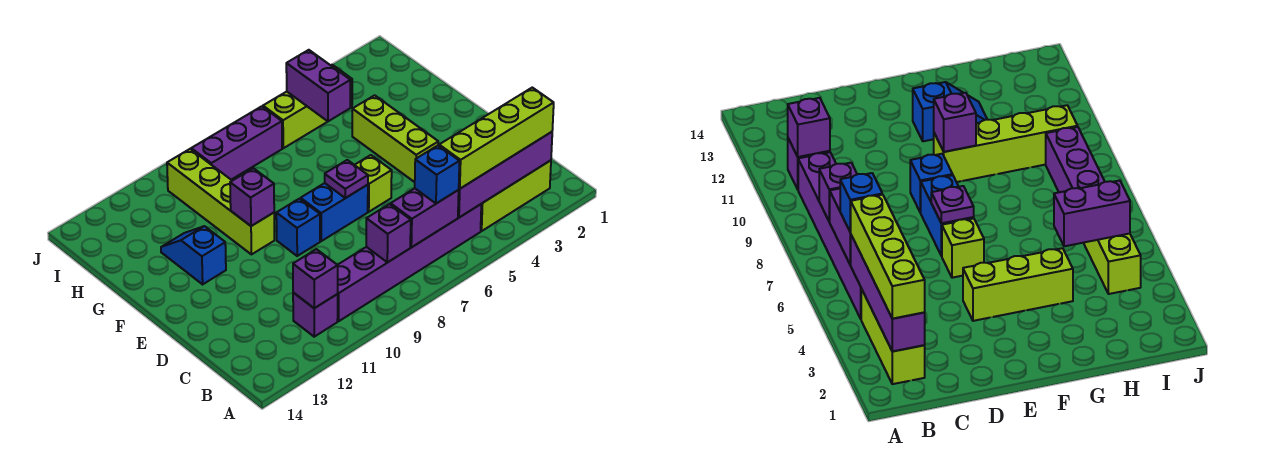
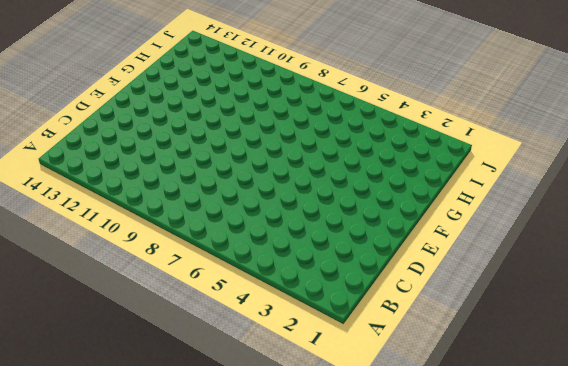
none -> lime 1x3 brick [481,160,551,231]
none -> purple 1x6 brick [337,204,481,321]
none -> purple 1x1 brick [293,293,338,337]

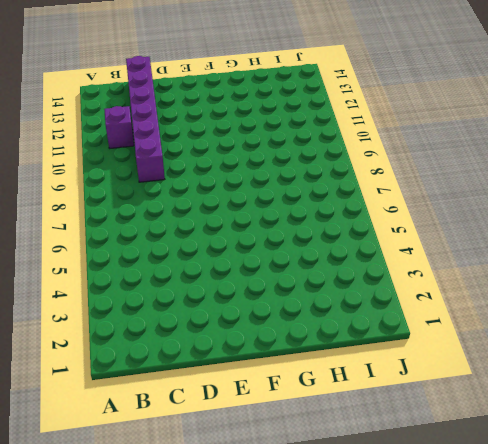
purple 1x6 brick [126,56,165,182] -> purple 1x6 brick moved to [337,204,481,321]
none -> lime 1x3 brick [481,160,551,231]
none -> lime 1x3 brick [352,95,438,182]
none -> lime 1x1 brick [355,155,392,212]

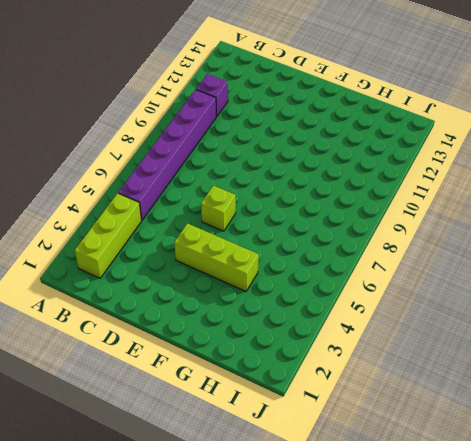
none -> blue 1x2 brick [301,183,368,241]
none -> blue 1x1 brick [276,199,320,256]
none -> lime 1x4 brick [167,149,274,254]

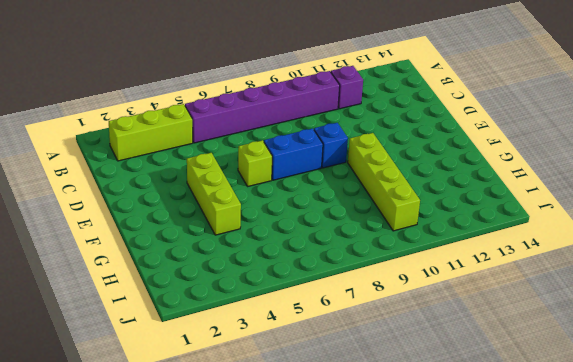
none -> blue 1x2 slope [161,226,226,284]
none -> lime 1x3 brick [263,65,352,148]
none -> purple 1x3 brick [191,106,282,180]

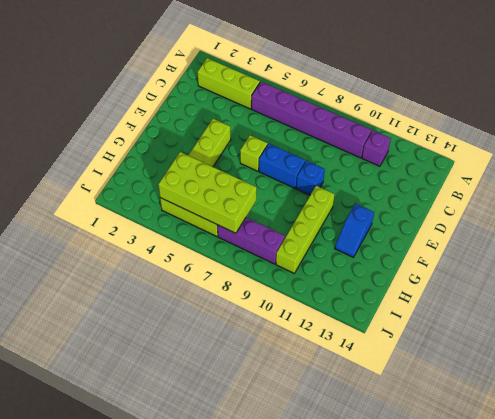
lime 2x4 brick [158,152,257,233] -> purple 1x2 brick [286,50,350,121]
none -> purple 1x4 brick [458,132,552,217]
none -> purple 1x2 brick [391,188,459,247]
none -> purple 1x1 brick [366,204,411,262]

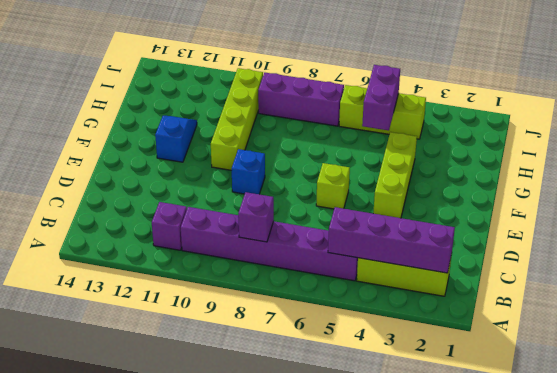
none -> blue 1x2 brick [301,183,368,241]
none -> purple 1x2 brick [391,188,459,247]
none -> purple 1x1 brick [293,249,338,308]

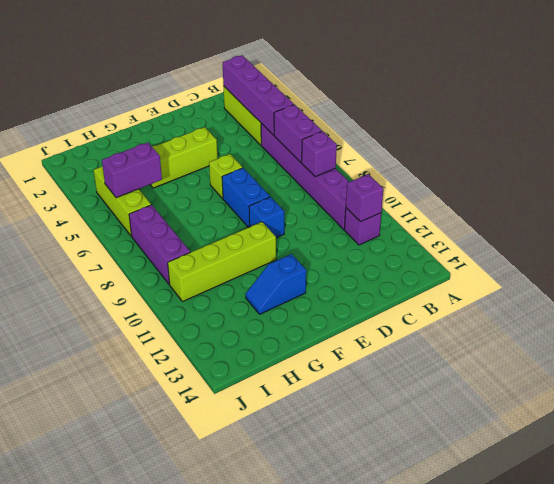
none -> purple 1x1 plate [325,160,368,198]
none -> purple 1x1 brick [230,168,274,226]
none -> lime 1x4 brick [439,88,554,189]

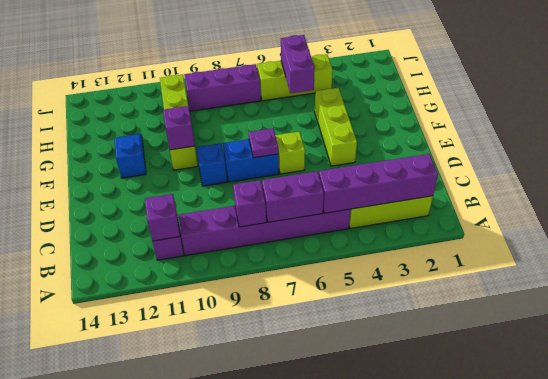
none -> lime 1x4 brick [439,88,554,189]
none -> blue 1x1 brick [415,146,459,204]

